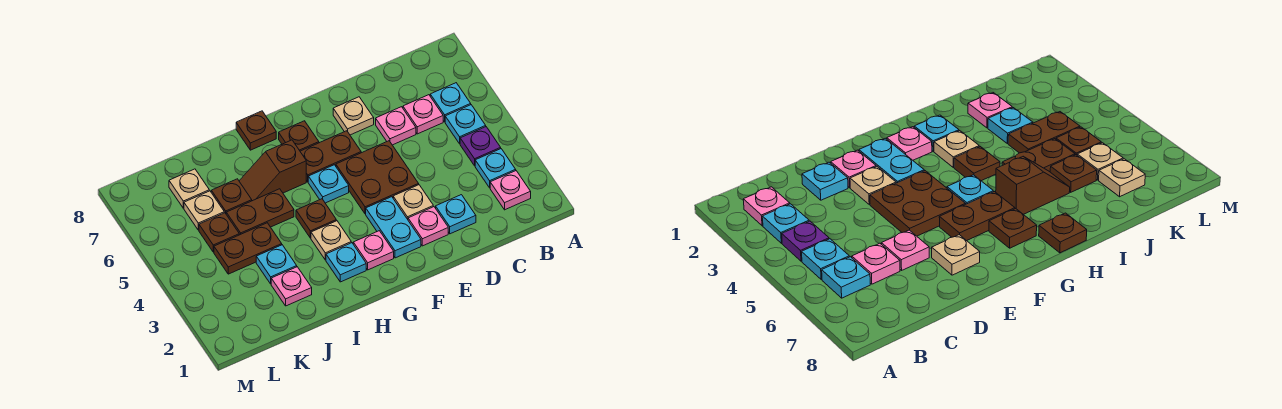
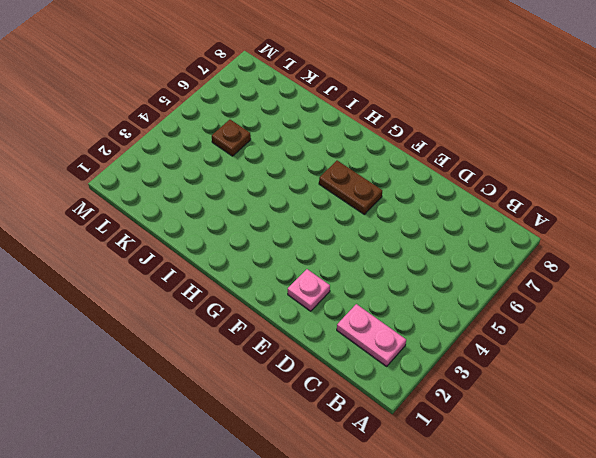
pink 1x2 plate [337,304,406,366] -> pink 1x1 plate [490,171,531,210]
none -> cyan 1x1 plate [475,149,516,188]
none -> purple 1x1 plate [460,127,501,166]
none -> cyan 1x1 plate [445,105,486,144]
none -> cyan 1x1 plate [430,83,471,122]

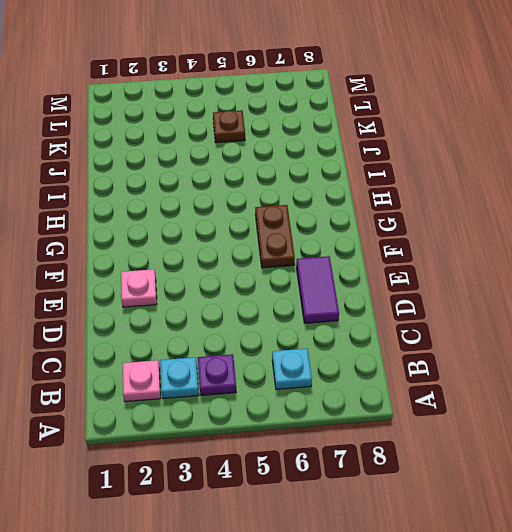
purple 1x2 tile [296,256,339,323] -> tan 1x1 plate [333,97,374,135]
none -> cyan 1x1 plate [445,105,486,144]
none -> pink 1x1 plate [403,95,443,134]
none -> cyan 1x1 plate [436,195,476,234]
none -> pink 1x1 plate [376,107,416,145]

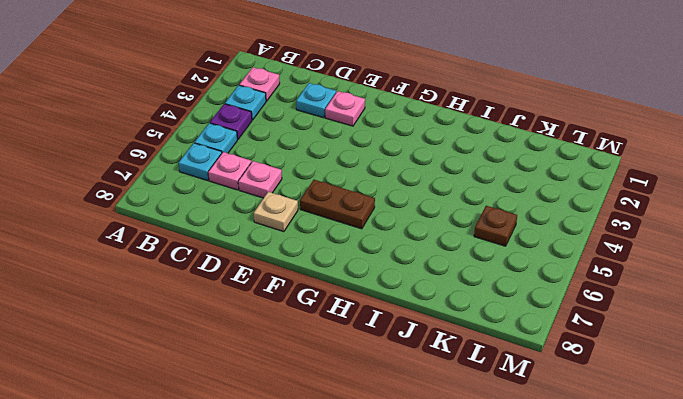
none -> tan 1x1 plate [393,185,433,219]
none -> brown 2x2 plate [336,141,419,214]
none -> cyan 1x2 plate [366,197,421,258]
none -> pink 1x1 plate [353,231,394,270]

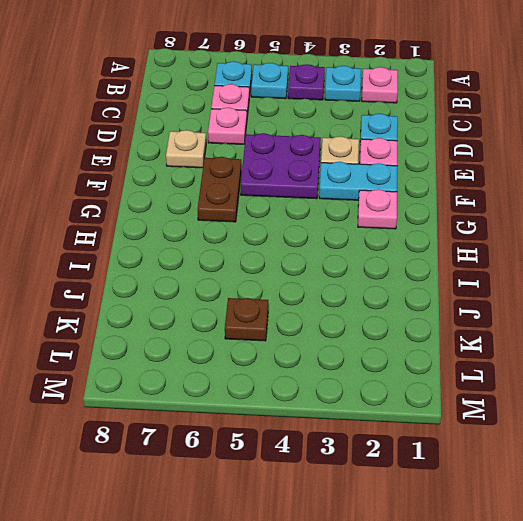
purple 2x2 plate [241,133,321,199] -> brown 2x2 plate [336,141,419,214]
none -> cyan 1x1 plate [308,165,349,203]
none -> brown 1x1 plate [279,121,319,151]
none -> cyan 1x1 plate [326,243,366,282]
none -> tan 1x1 plate [311,221,351,260]

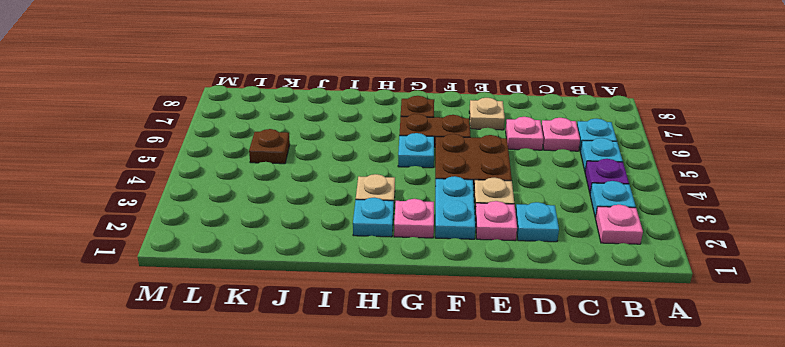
none -> brown 1x1 plate [296,199,336,238]
none -> brown 1x2 slope [239,140,306,201]
none -> brown 1x1 plate [236,111,276,150]
none -> brown 1x2 plate [226,189,294,235]

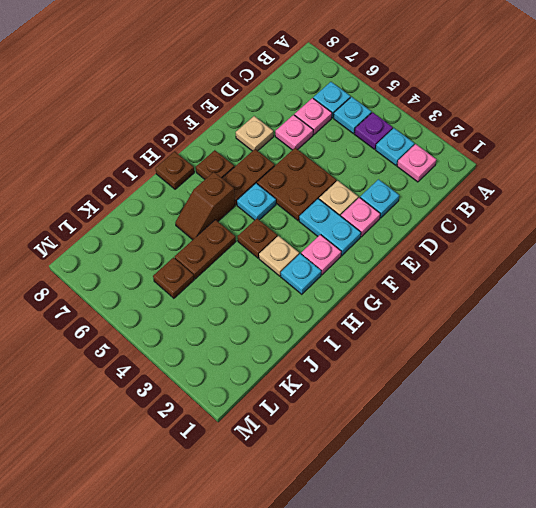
none -> pink 1x1 plate [271,267,312,306]
none -> cyan 1x1 plate [256,245,297,284]
none -> brown 1x2 plate [214,223,282,274]
none -> brown 1x1 plate [211,179,252,213]

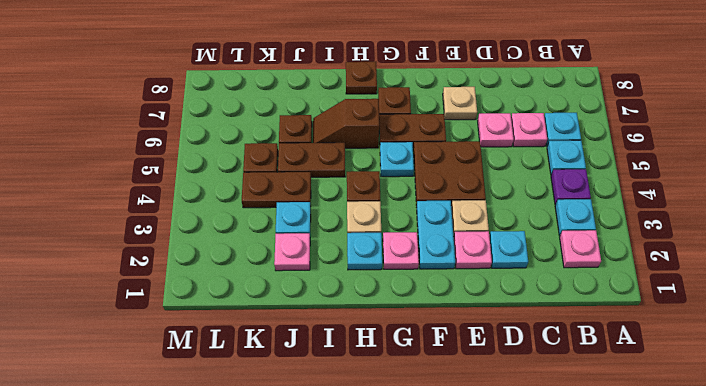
none -> tan 1x1 plate [184,191,224,230]
none -> tan 1x1 plate [169,169,209,208]

